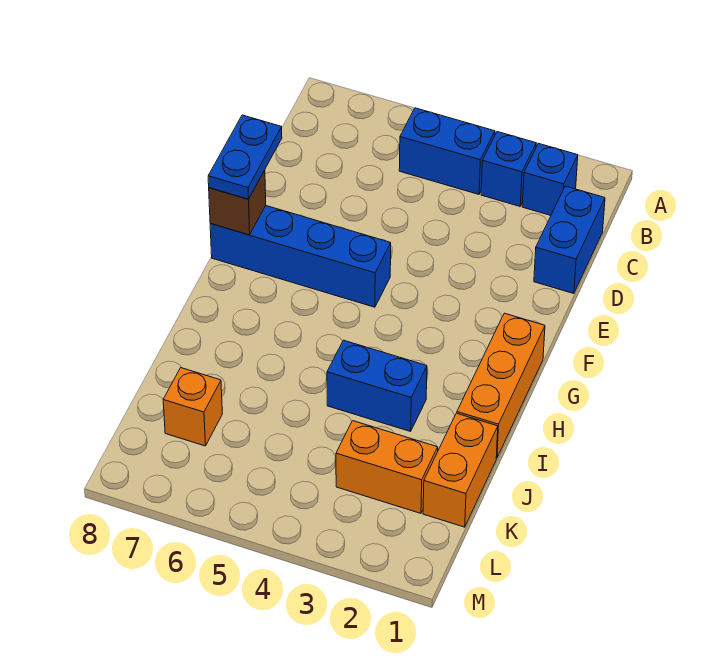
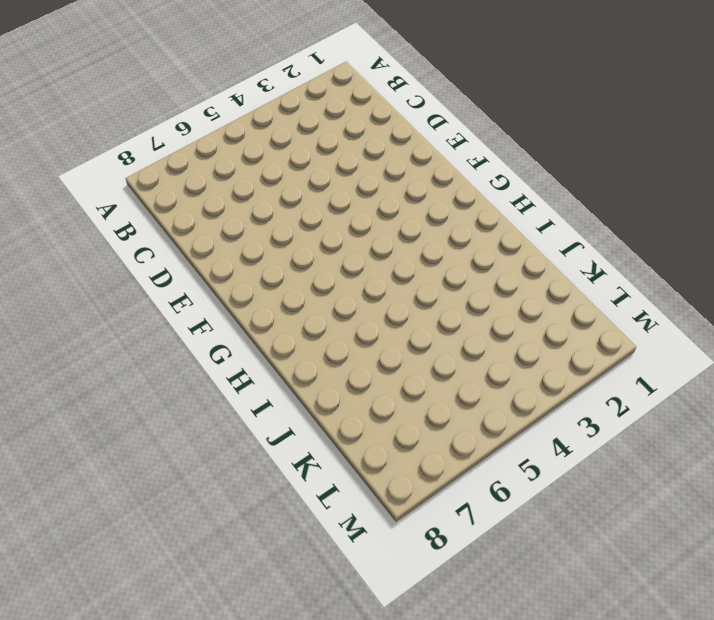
none -> blue 1x1 brick [522,143,578,215]
none -> blue 1x1 brick [481,132,536,206]
none -> blue 1x2 brick [399,108,495,194]

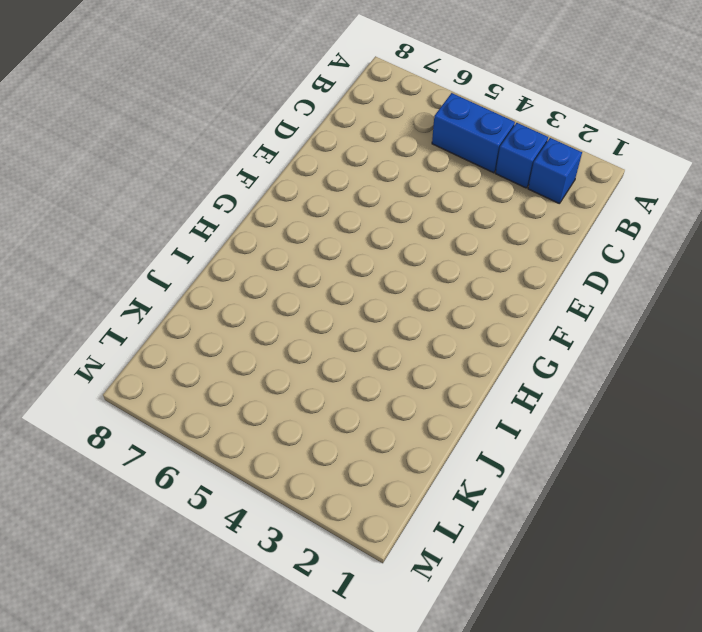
none -> blue 1x2 brick [534,186,605,294]
none -> blue 1x4 brick [210,206,391,307]
none -> orange 1x3 brick [457,313,545,458]

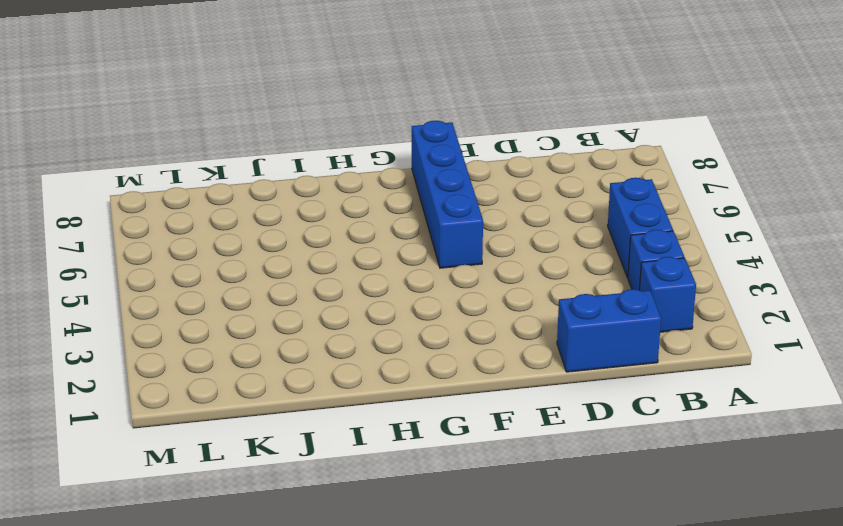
none -> orange 1x3 brick [457,313,545,458]
none -> blue 1x2 brick [327,340,427,431]
none -> orange 1x2 brick [423,413,498,527]

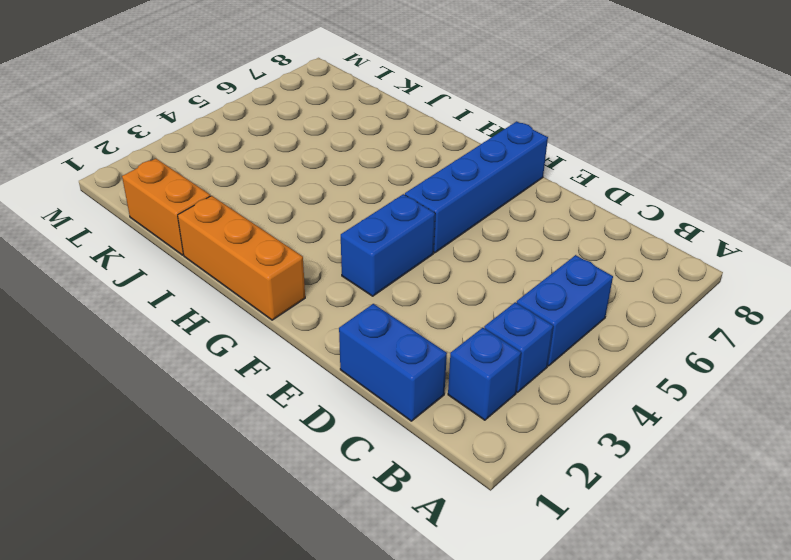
blue 1x2 brick [341,194,435,296] -> blue 1x2 brick moved to [327,340,427,431]
none -> orange 1x2 brick [336,421,438,513]
none -> orange 1x1 brick [163,368,222,446]
none -> brown 1x1 brick [209,170,266,235]

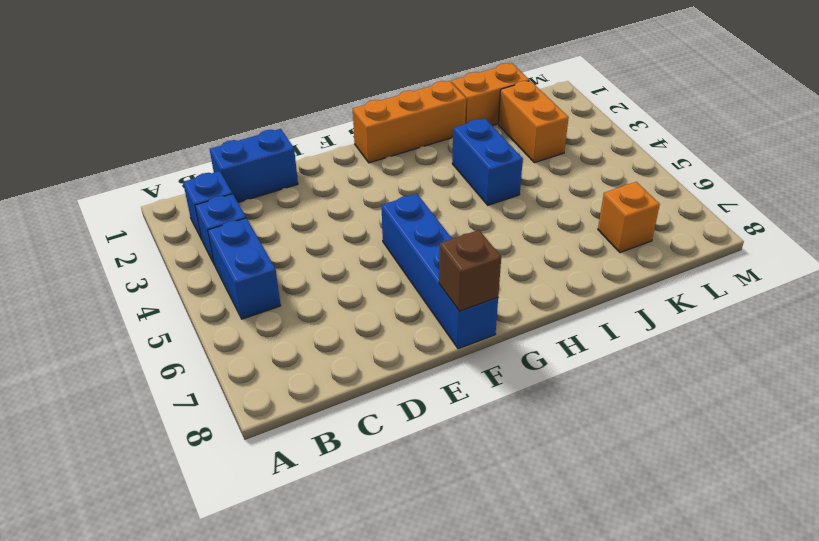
none -> blue 1x2 plate [208,115,282,199]

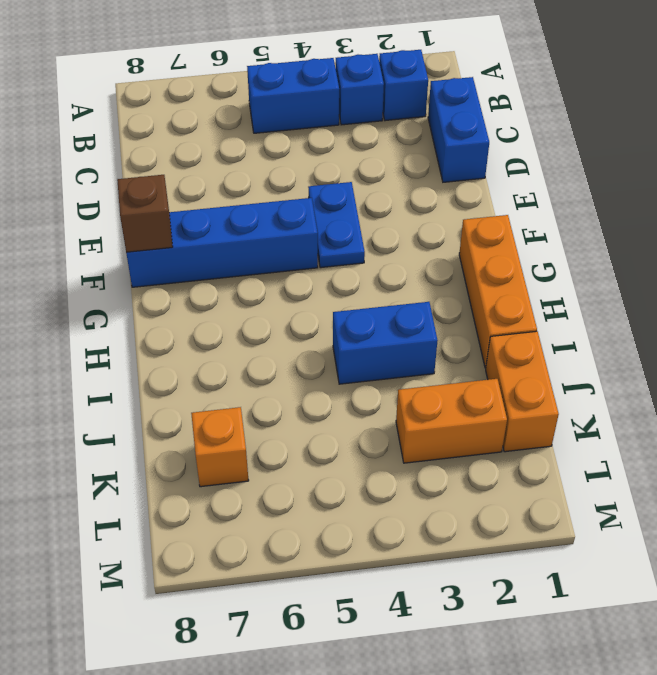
blue 1x2 plate [308,182,365,268] -> blue 1x2 plate moved to [208,115,282,199]

